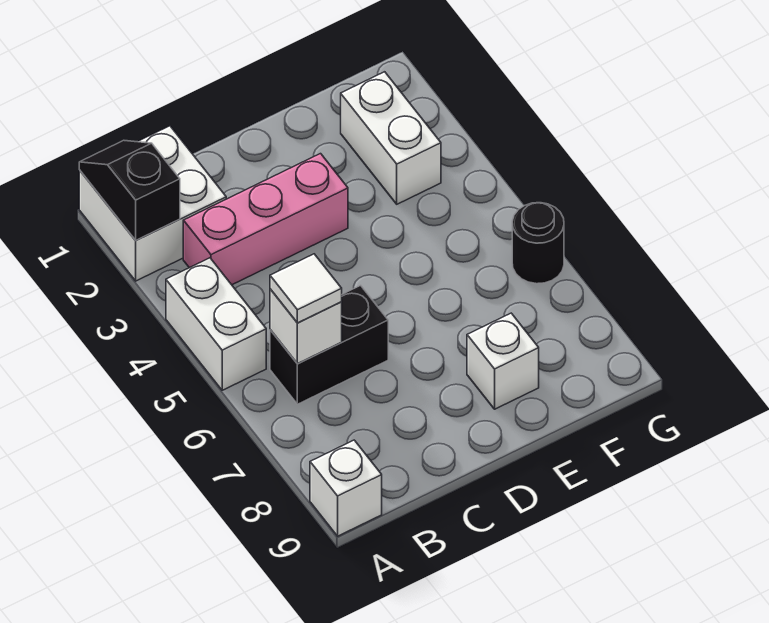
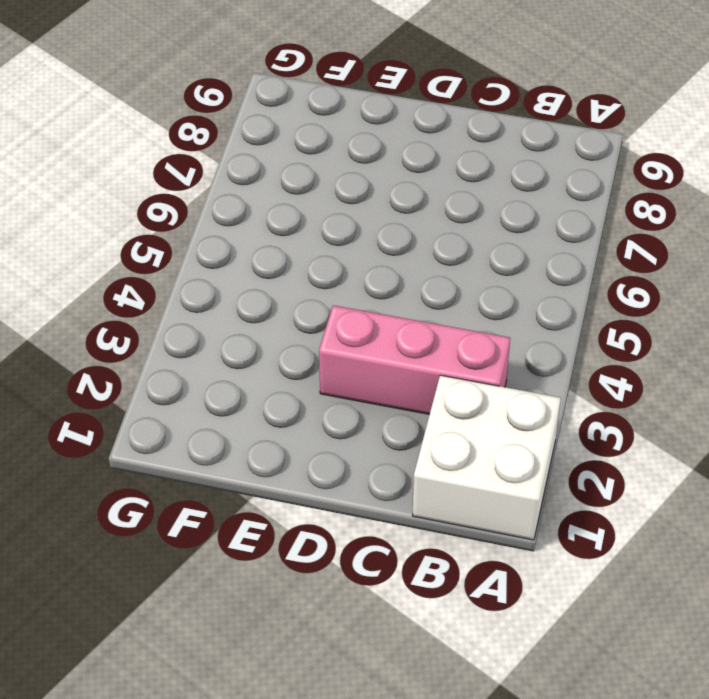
none -> white 1x2 brick [166,258,266,390]
none -> white 1x1 brick [310,440,382,536]

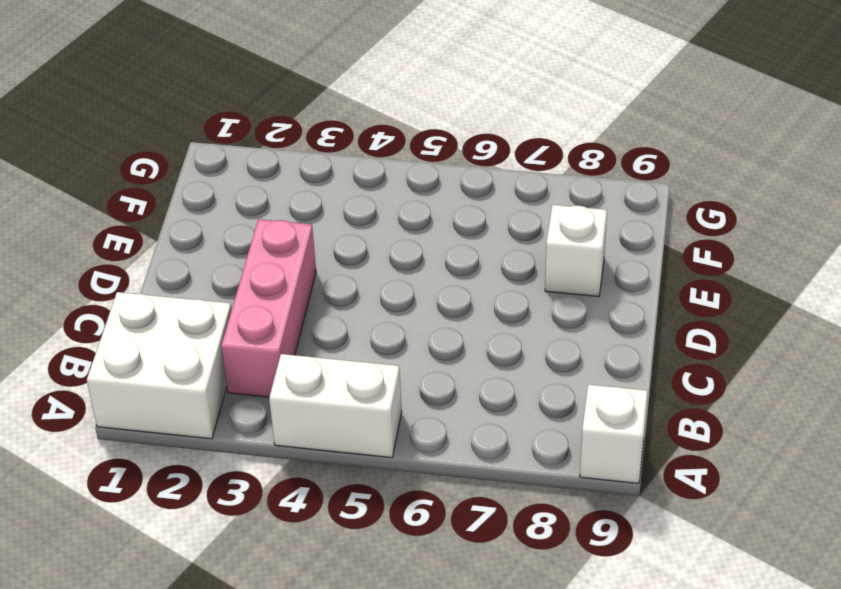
none -> black 1x2 brick [270,285,388,404]
none -> white 1x2 brick [341,72,441,204]

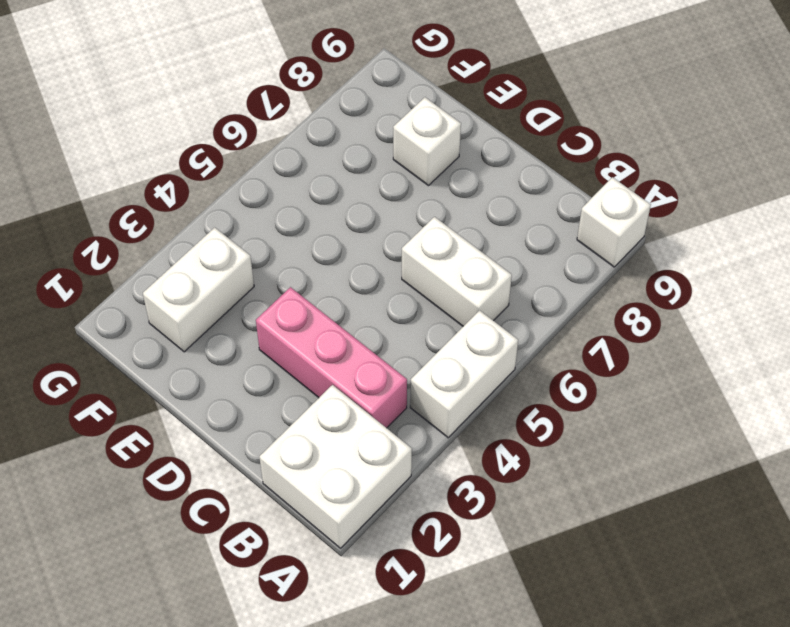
white 1x2 brick [402,217,512,326] -> black 1x2 brick [270,285,388,404]
none -> black 1x1 round brick [512,203,564,284]
none -> black 1x2 slope [79,140,180,240]

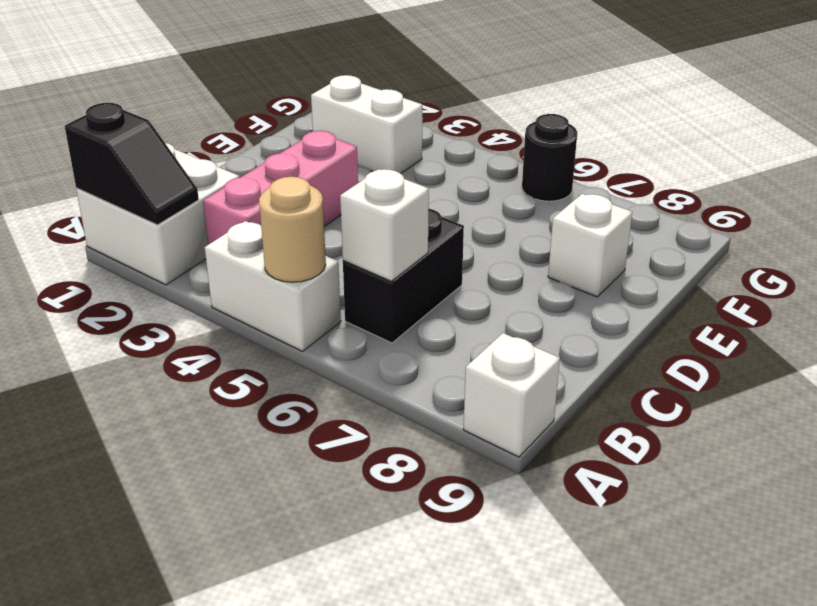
black 1x2 slope [65,103,199,225] -> black 1x2 slope turned to [79,140,180,240]
tan 1x1 round brick [259,177,326,282] -> none
none -> white 1x1 tile [270,254,342,323]

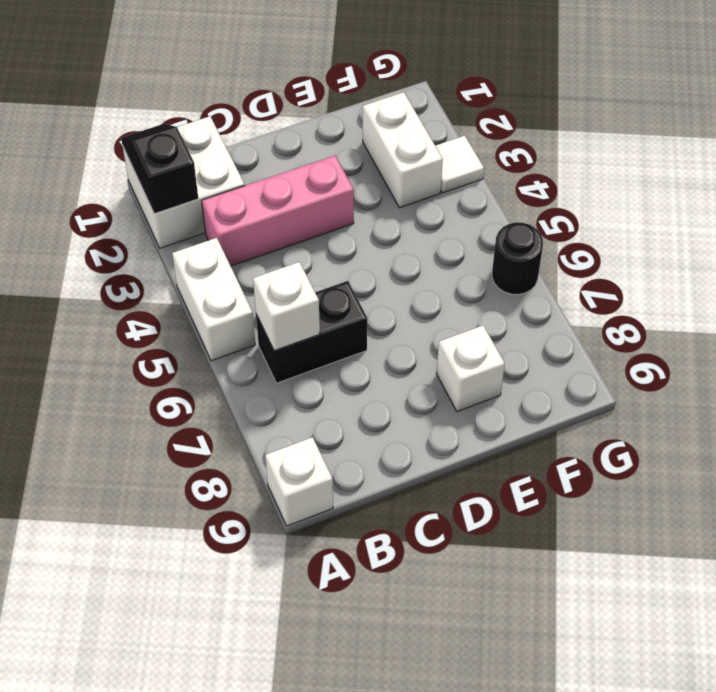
white 1x1 tile [435,136,484,193] -> white 1x1 tile moved to [270,254,342,323]

